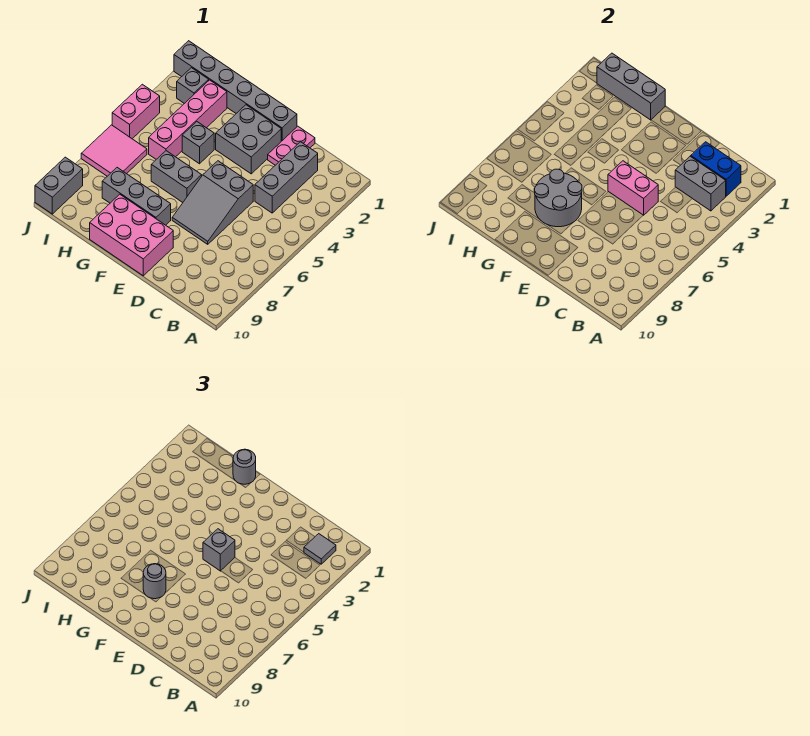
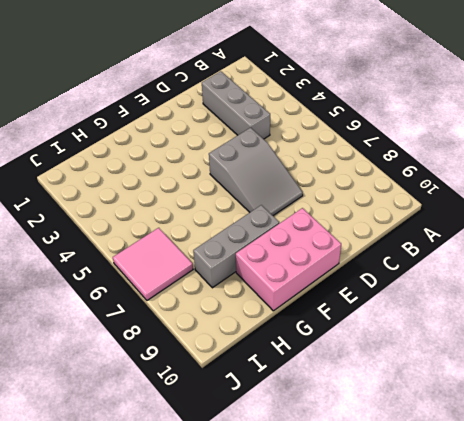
none -> pink 1x2 plate [268,126,315,165]
none -> grey 1x6 brick [174,41,297,141]
none -> grey 2x2 brick [216,105,281,174]

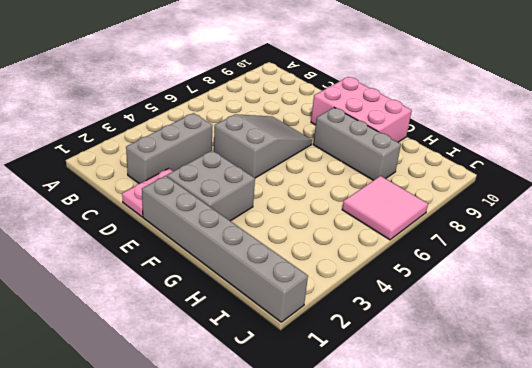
none -> grey 1x2 brick [151,151,202,202]
none -> grey 1x1 brick [182,122,214,164]
none -> pink 1x4 brick [149,80,227,159]

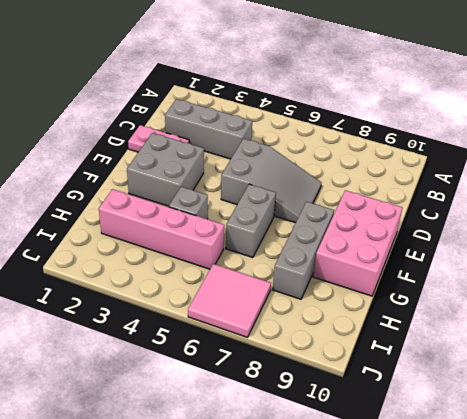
none -> grey 1x6 brick [174,41,297,141]
none -> grey 1x1 brick [177,68,209,104]
none -> pink 1x2 brick [112,84,160,139]

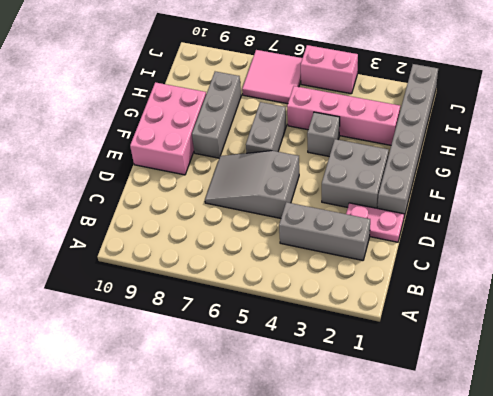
none -> grey 1x1 brick [177,68,209,104]
none -> grey 1x2 brick [35,157,83,214]
none -> blue 1x2 brick [691,142,741,196]

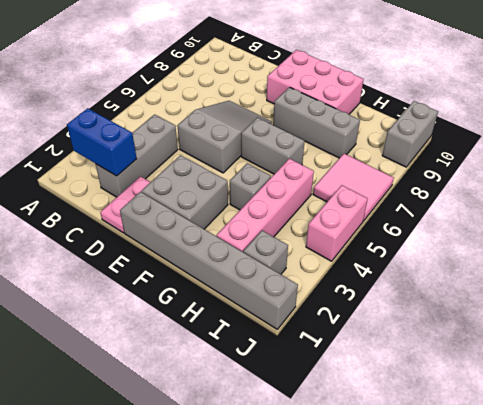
none -> grey 1x2 brick [675,156,726,211]
none -> pink 1x2 brick [608,161,658,215]
none -> grey 2x2 round brick [534,169,582,227]

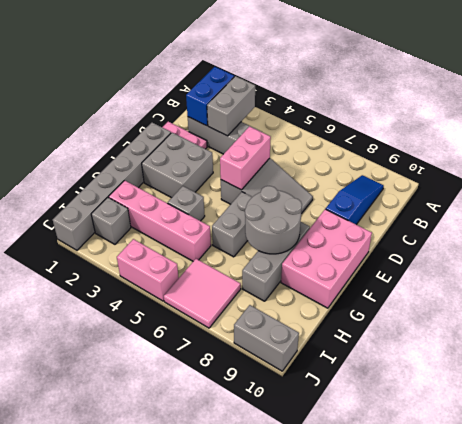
blue 1x3 slope [326,175,384,225] -> none
none -> grey 1x3 brick [597,53,665,120]
none -> grey 1x1 tile [304,534,336,564]
none -> grey 1x1 brick [203,529,235,571]

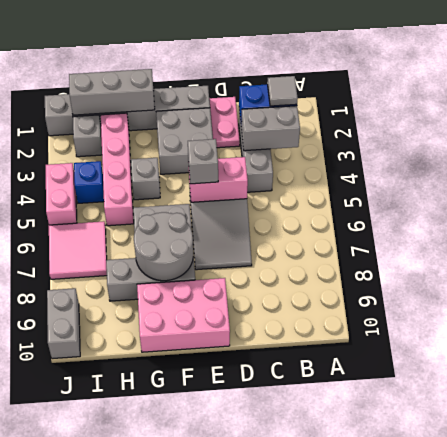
blue 1x1 brick [74,161,104,203] -> none
none -> grey 1x1 round brick [143,564,166,599]
none -> grey 1x1 round brick [233,449,256,484]

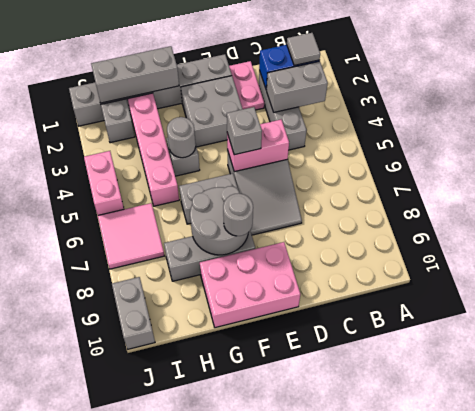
grey 1x1 round brick [167,117,196,158] -> grey 1x1 round brick moved to [233,449,256,484]

